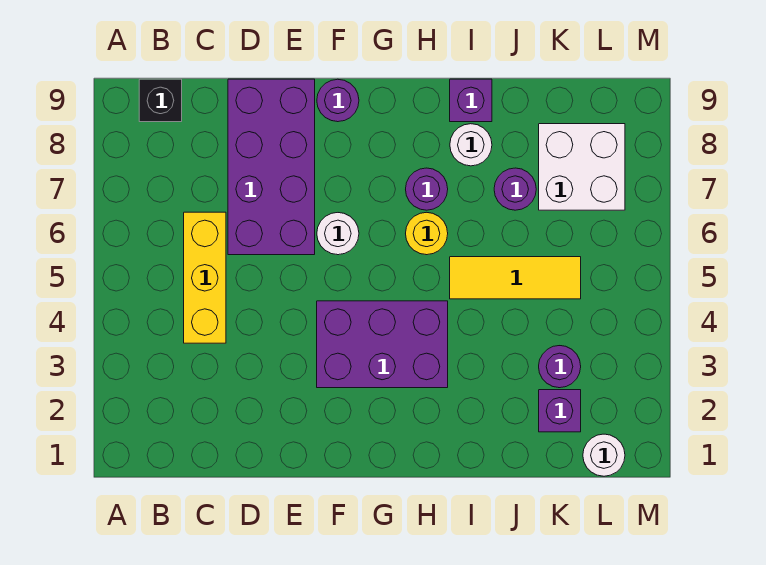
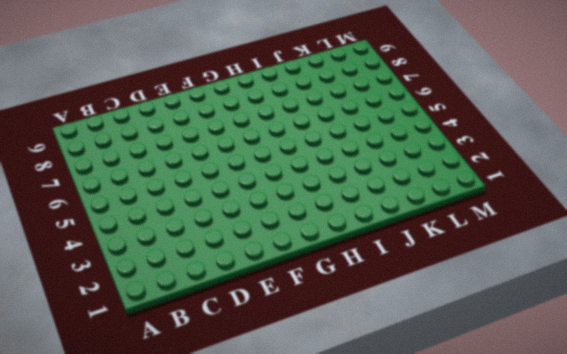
none -> black 1x1 brick [139,79,182,122]
none -> yellow 1x3 brick [184,212,226,343]
none -> purple 2x4 brick [228,79,315,255]

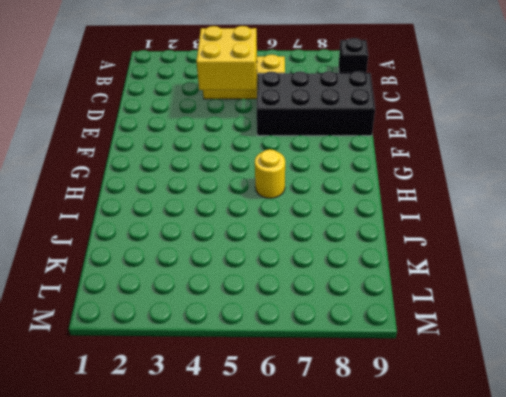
yellow 2x2 brick [197,26,257,90] -> none
black 2x4 brick [257,71,375,136] -> purple 2x4 brick [228,79,315,255]
none -> purple 2x3 brick [317,301,448,388]
none -> white 1x1 round brick [317,213,359,255]
none -> purple 1x1 round brick [317,79,359,122]

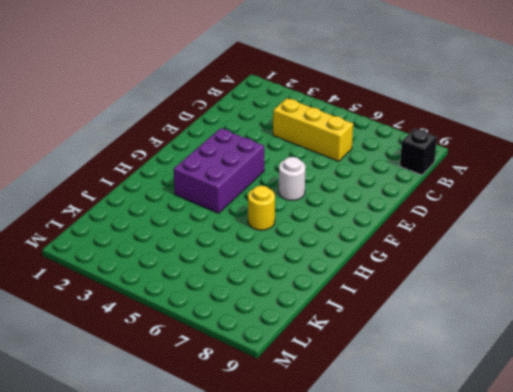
none -> purple 2x4 brick [228,79,315,255]
none -> purple 1x1 round brick [317,79,359,122]
none -> purple 1x1 round brick [406,168,448,210]

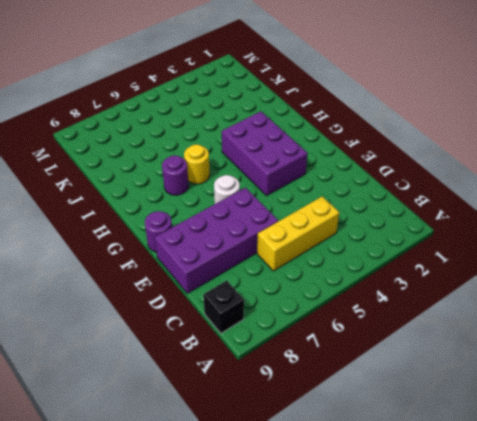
none -> yellow 1x3 tile [450,257,581,299]
none -> white 1x1 round brick [450,124,492,166]
none -> purple 1x1 brick [450,79,492,122]

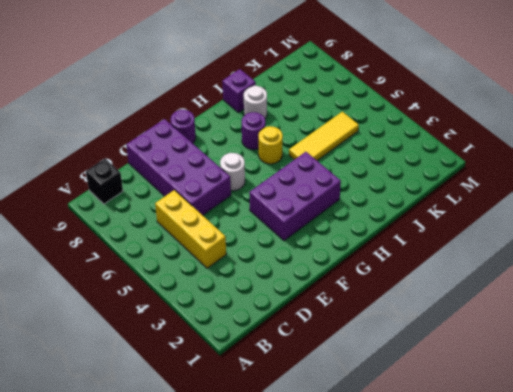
none -> purple 1x1 round brick [494,168,536,210]
none -> purple 1x1 brick [539,390,581,432]
none -> purple 1x1 round brick [539,346,581,388]

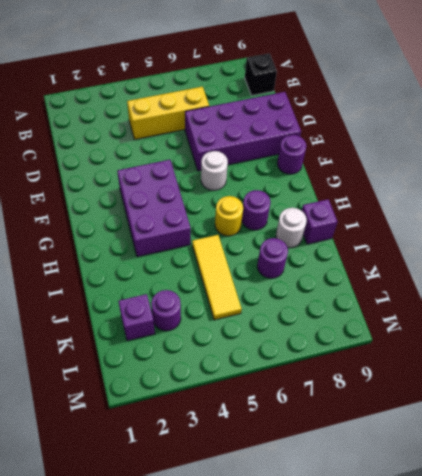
none -> white 2x2 brick [539,124,625,210]
none -> white 1x1 round brick [583,434,625,476]

